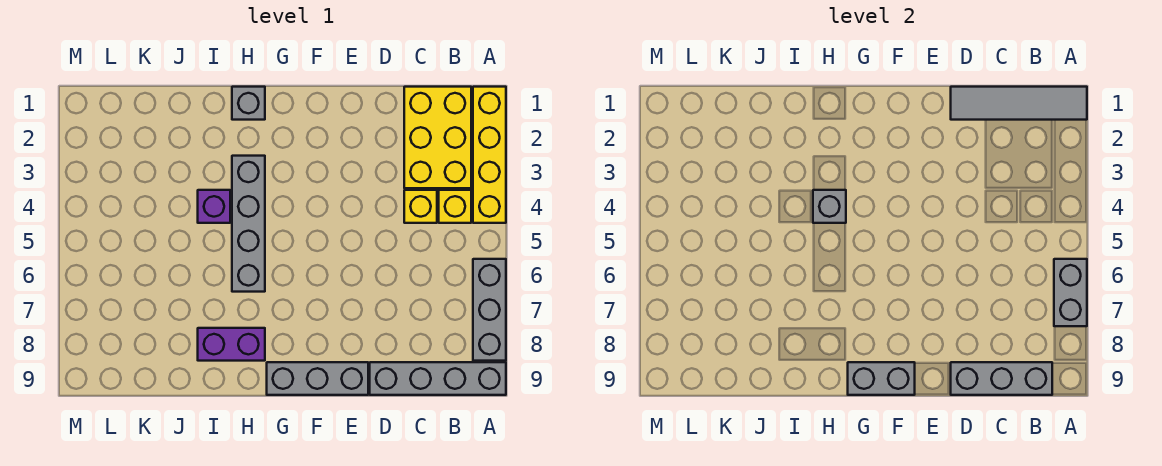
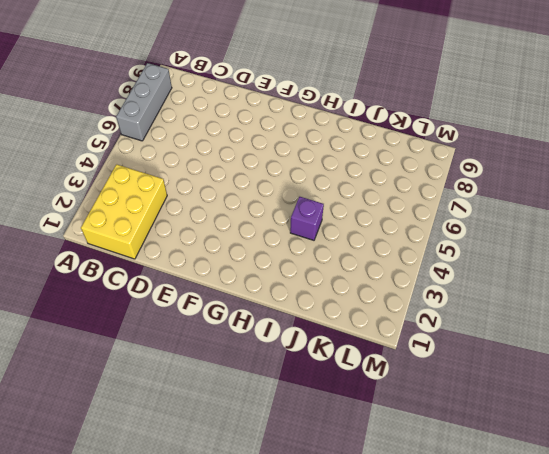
none -> yellow 1x4 brick [473,87,506,223]
none -> grey 1x4 brick [370,362,506,395]
none -> yellow 1x1 brick [439,190,471,223]

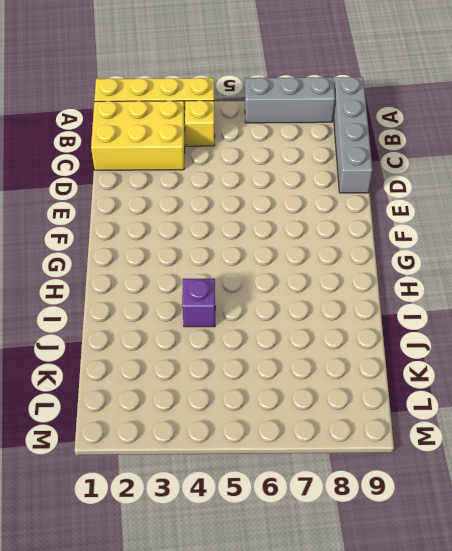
none -> yellow 1x1 brick [404,190,437,223]
none -> grey 1x3 brick [267,362,368,395]
none -> grey 1x1 brick [232,87,265,120]

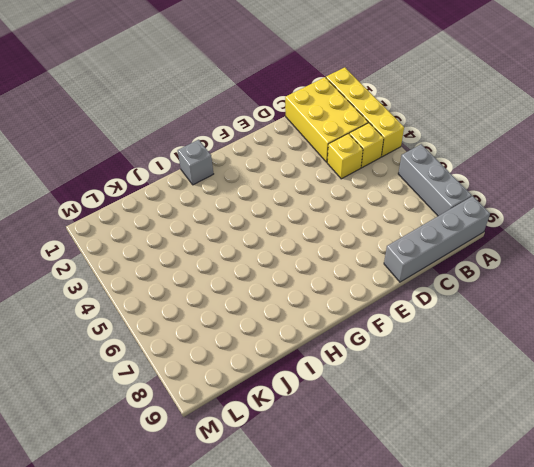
none -> grey 1x3 brick [267,362,368,395]
none -> grey 1x4 brick [232,156,265,292]
none -> purple 1x2 brick [198,328,265,361]

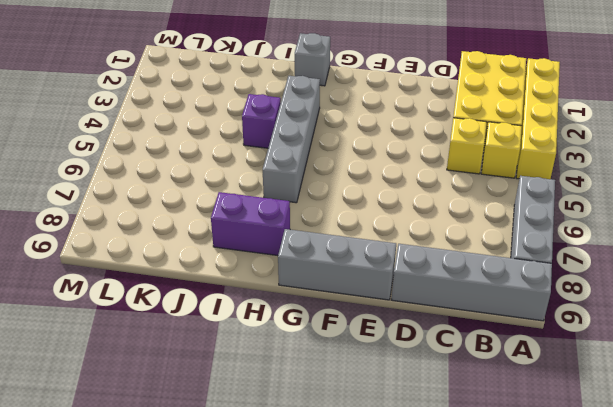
none -> grey 1x4 tile [951,87,1087,120]
none -> grey 1x2 brick [1054,259,1087,326]
none -> grey 1x3 brick [951,362,1052,395]

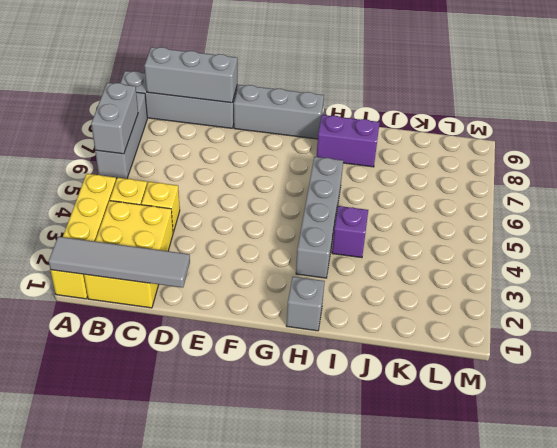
none -> grey 1x2 brick [848,362,915,395]
none -> grey 1x1 brick [813,190,846,223]

